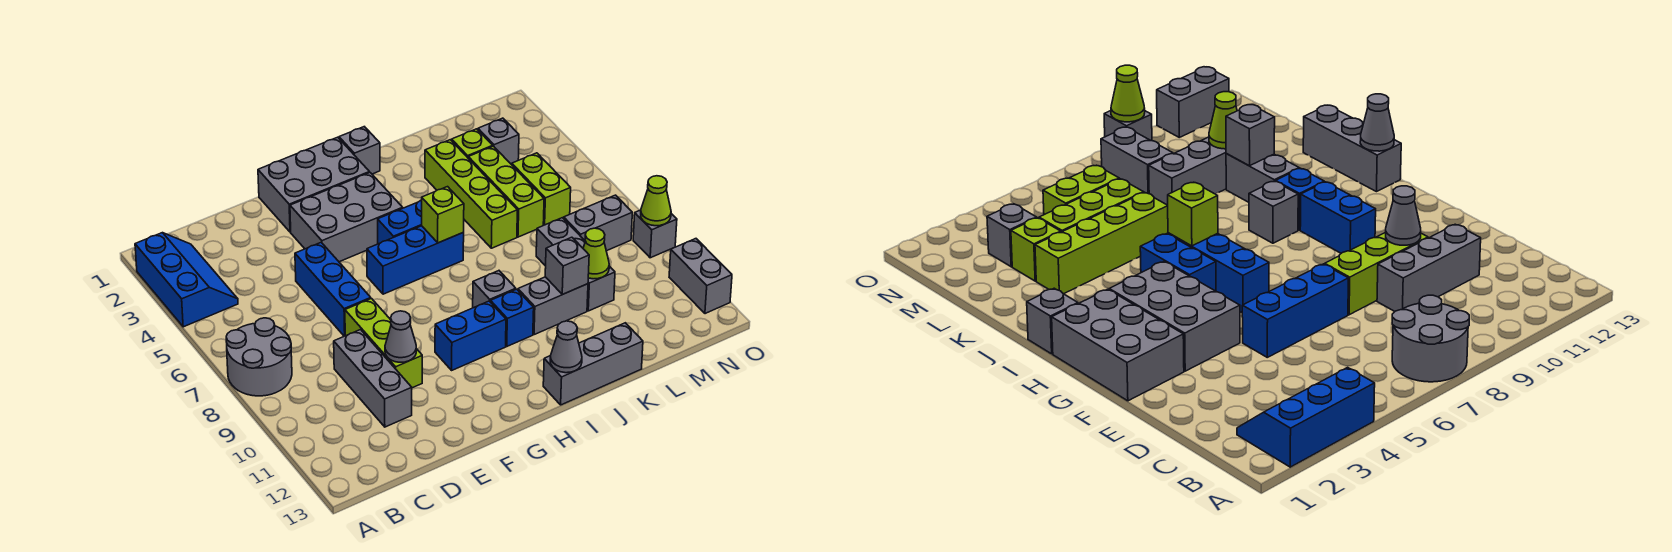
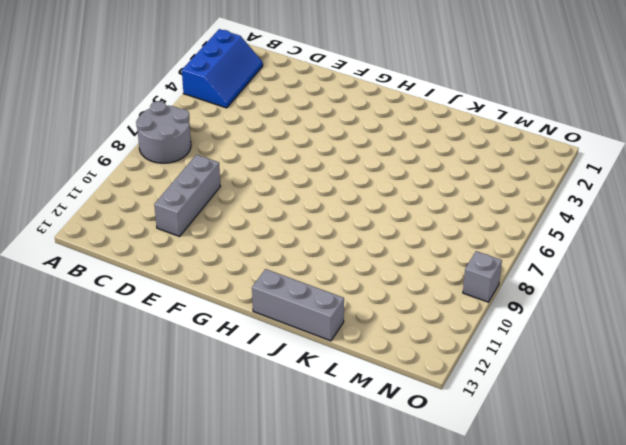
none -> blue 1x3 brick [295,242,371,336]
none -> lime 1x3 brick [345,299,422,388]
none -> grey 2x3 brick [258,137,369,232]
none -> grey 2x3 brick [290,173,403,262]

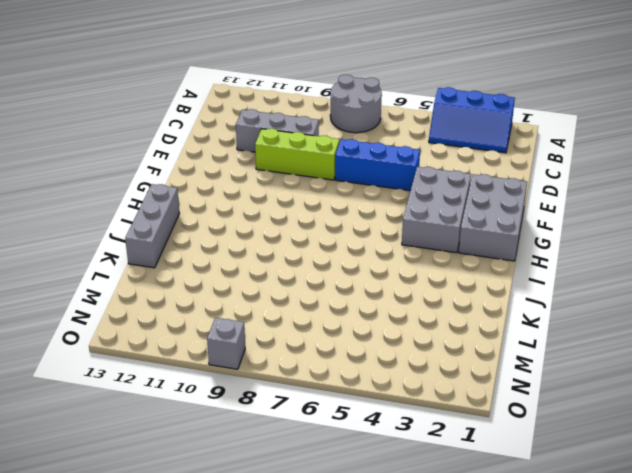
none -> blue 1x3 brick [367,226,464,294]
none -> blue 1x2 brick [435,301,506,370]
none -> blue 1x2 brick [378,200,422,244]
none -> grey 1x1 brick [339,127,380,174]

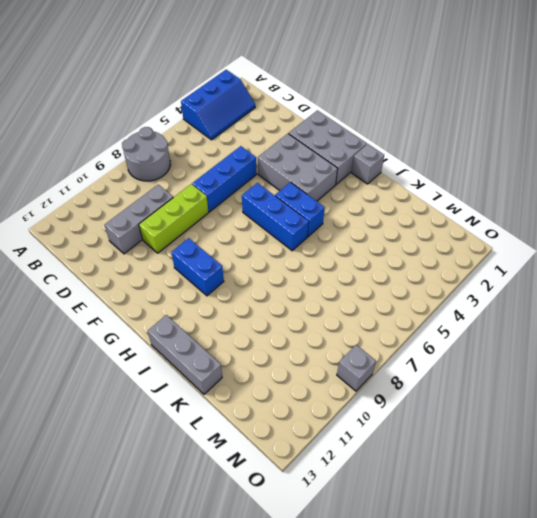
none -> grey 1x1 brick [473,271,516,308]
none -> blue 1x1 brick [491,289,534,346]
none -> grey 1x2 brick [518,277,588,335]
none -> lime 1x4 brick [425,140,517,248]

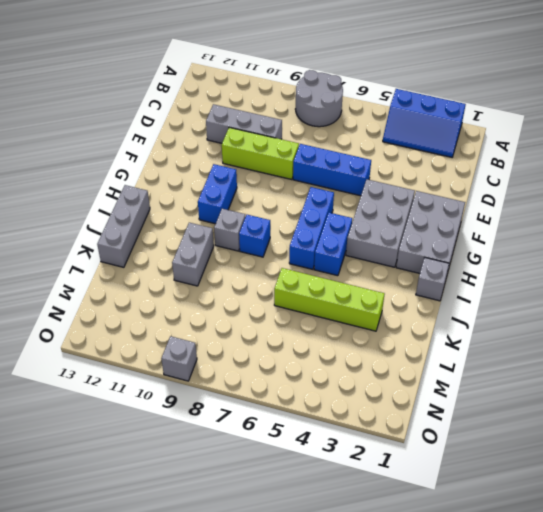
blue 1x1 brick [239,215,270,257] -> blue 1x1 brick moved to [491,289,534,346]
none -> lime 1x1 brick [452,129,493,157]
none -> lime 1x3 brick [468,146,544,237]
none -> grey 1x3 brick [536,218,615,311]
none -> grey 1x1 brick [478,118,519,165]

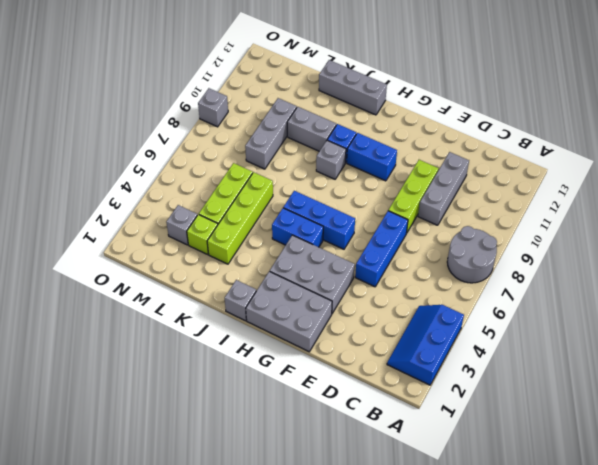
none -> lime 1x2 brick [512,153,571,225]
none -> grey 1x2 brick [564,195,632,251]
none -> grey 1x2 brick [669,239,732,314]
none -> grey 1x1 cone [385,311,416,362]

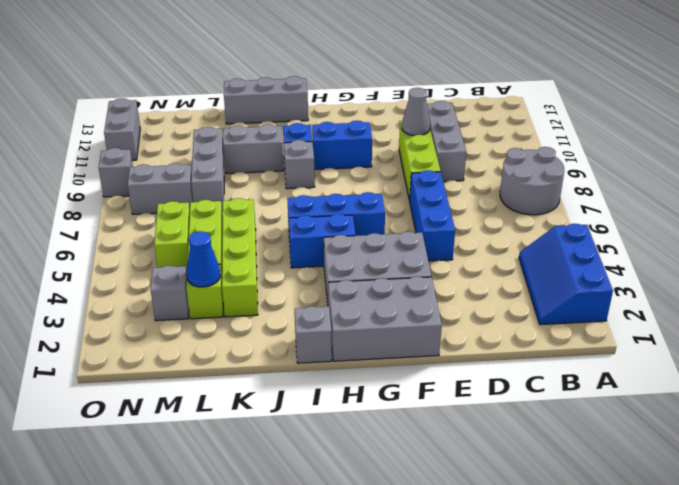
blue 1x1 cone [186,231,220,287] -> none
none -> lime 1x1 brick [422,187,464,243]
none -> grey 1x1 cone [550,321,582,373]
none -> grey 1x1 brick [545,237,589,294]
none -> lime 1x1 cone [583,228,609,279]

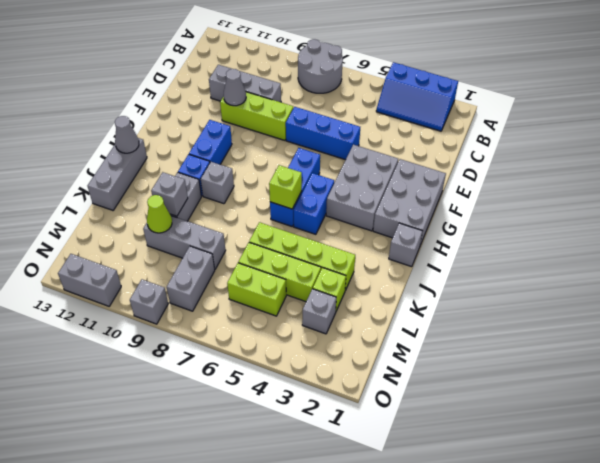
none -> lime 1x1 cone [641,176,671,226]

